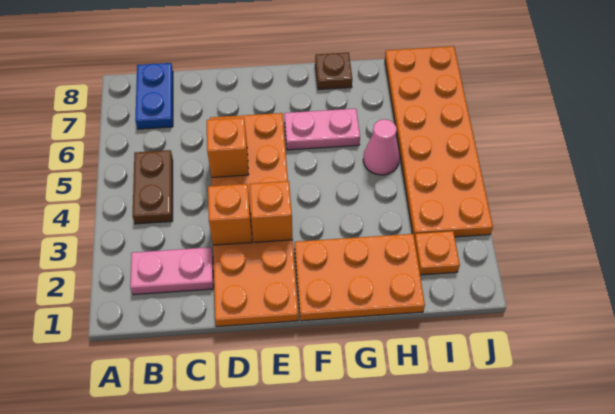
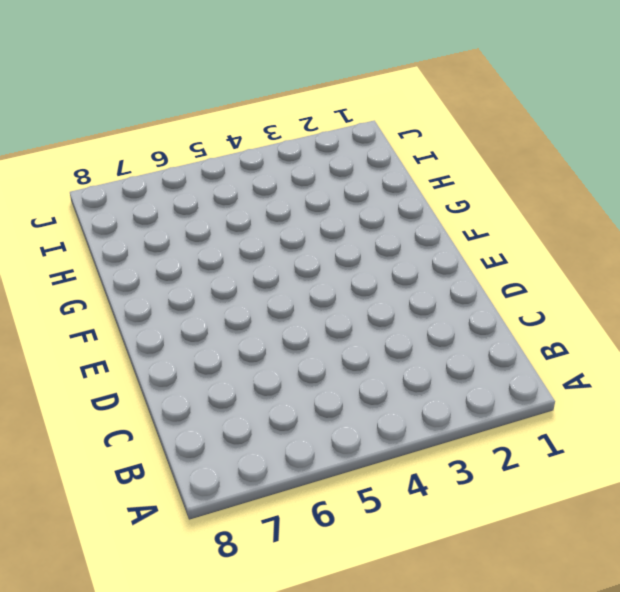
none -> pink 1x2 plate [130,247,214,295]
none -> brown 1x2 plate [133,150,173,224]
none -> blue 1x2 plate [135,63,173,129]

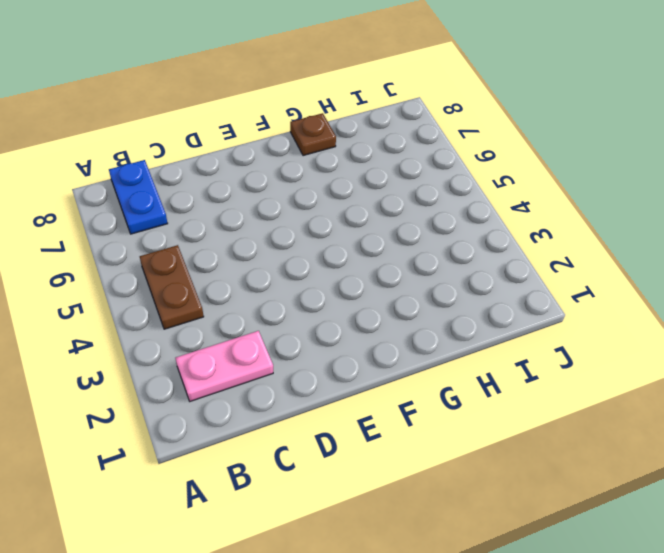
none -> orange 2x6 plate [210,113,298,327]
none -> orange 2x3 plate [295,234,425,321]
none -> pink 1x2 plate [284,109,360,150]

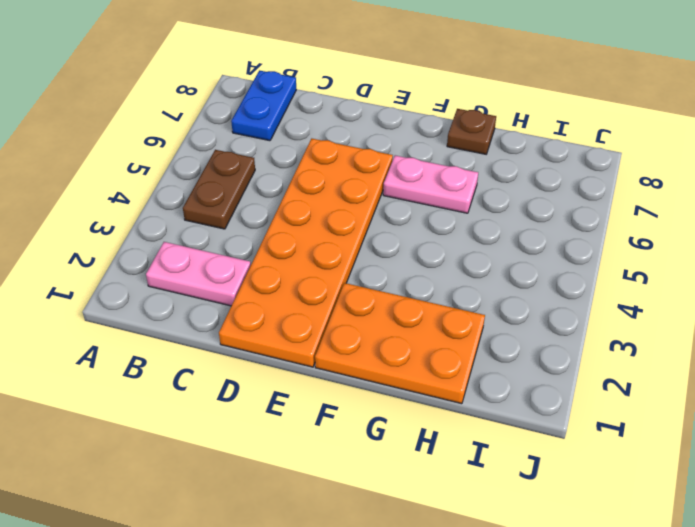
none -> pink 1x1 cone [363,119,400,175]
none -> orange 1x1 plate [414,231,460,275]
none -> orange 2x6 plate [385,46,493,238]

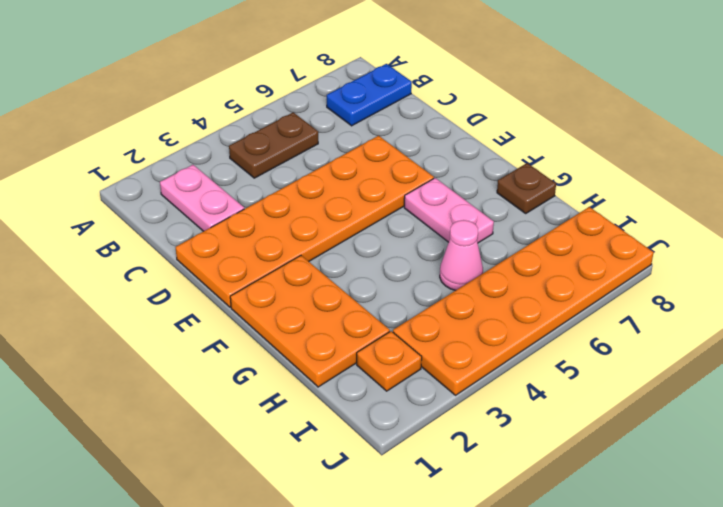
none -> orange 1x1 brick [208,184,252,245]
none -> orange 1x1 brick [207,118,249,177]
none -> orange 1x1 brick [250,181,293,242]

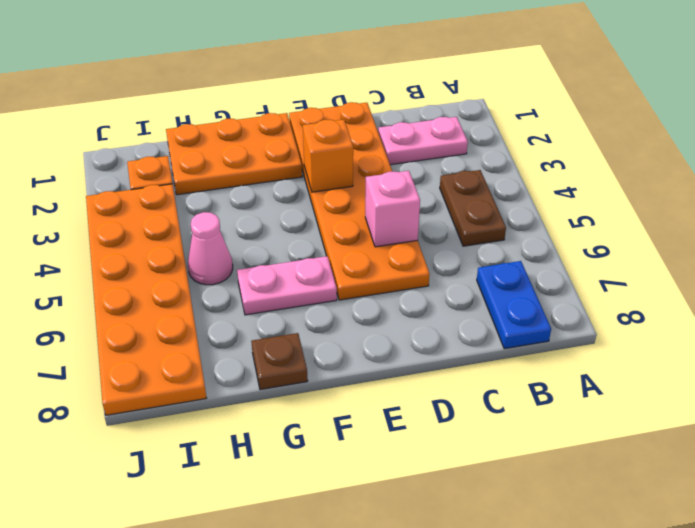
pink 1x1 brick [365,171,420,247] -> orange 1x1 brick [207,118,249,177]
none -> orange 1x1 brick [208,184,252,245]

